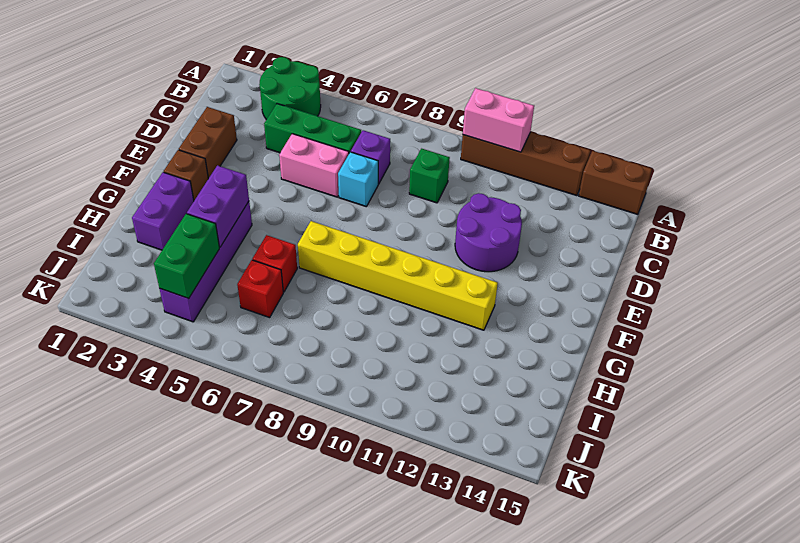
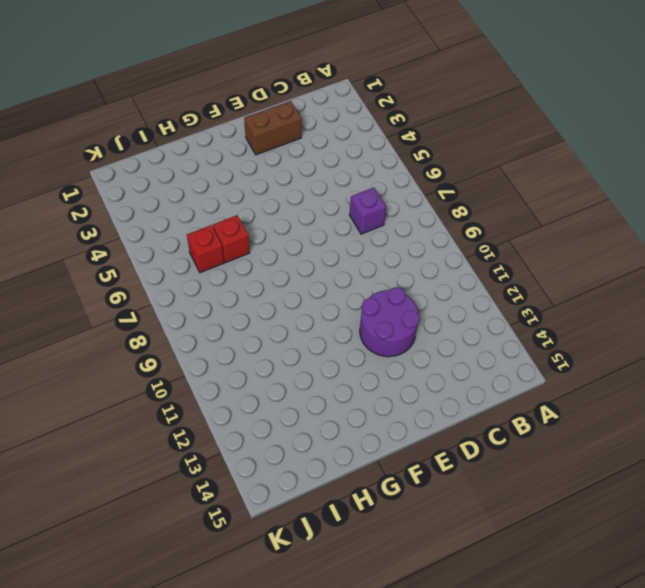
none -> green 2x2 round brick [259,57,321,120]
none -> brown 1x4 brick [461,132,591,196]
none -> brown 1x2 brick [579,151,652,214]

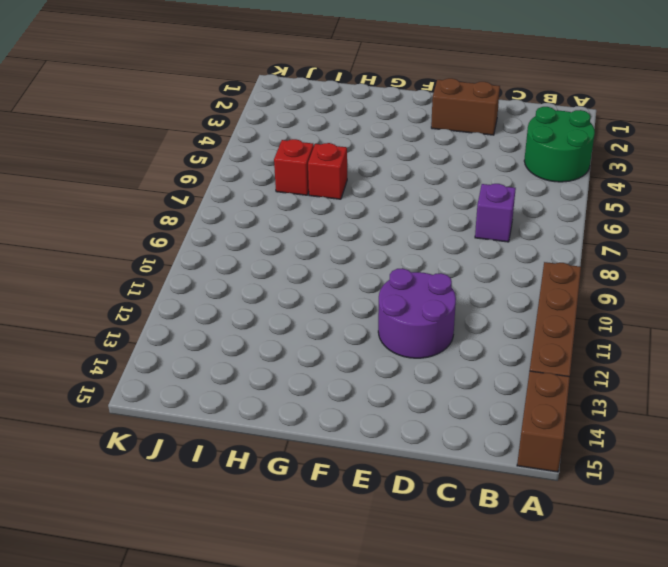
none -> green 1x3 brick [264,104,361,153]
none -> green 1x1 brick [409,149,450,203]
none -> pink 1x2 brick [279,134,349,197]

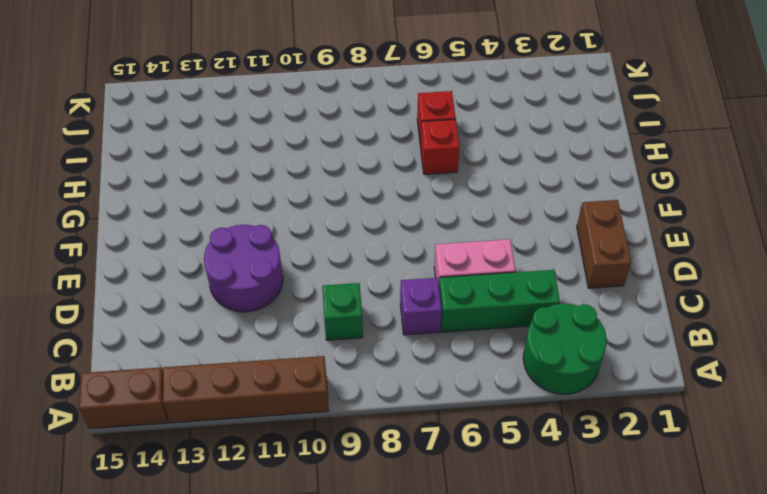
none -> cyan 1x1 brick [338,152,378,207]
none -> brown 1x1 brick [164,150,208,200]
none -> purple 1x2 brick [132,172,194,250]

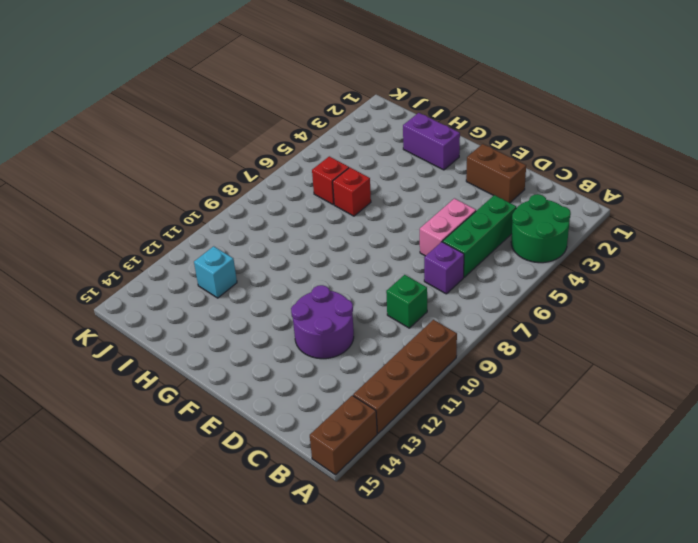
cyan 1x1 brick [194,246,237,298] -> cyan 1x1 brick moved to [338,152,378,207]
none -> brown 1x1 brick [164,150,208,200]
none -> purple 1x4 brick [159,202,252,322]
none -> yellow 1x6 brick [298,221,498,330]

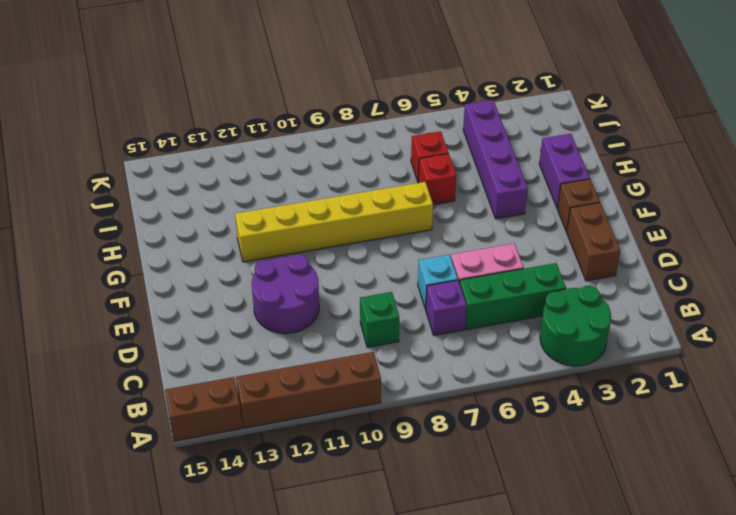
none -> pink 1x2 brick [463,88,534,152]
none -> purple 1x2 brick [187,165,249,247]
none -> green 1x2 brick [154,214,219,298]

